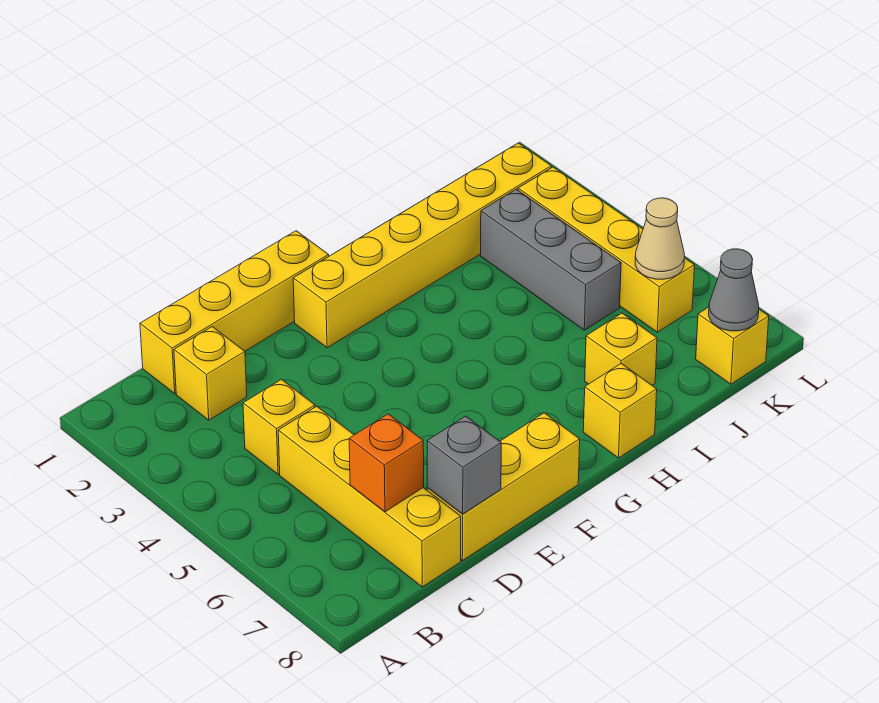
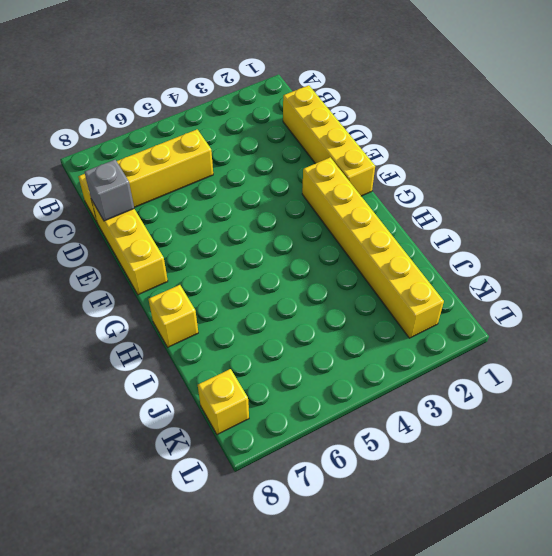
none -> yellow 1x1 brick [174,327,247,420]
none -> yellow 1x1 brick [243,379,315,474]
none -> yellow 1x1 brick [585,313,657,385]

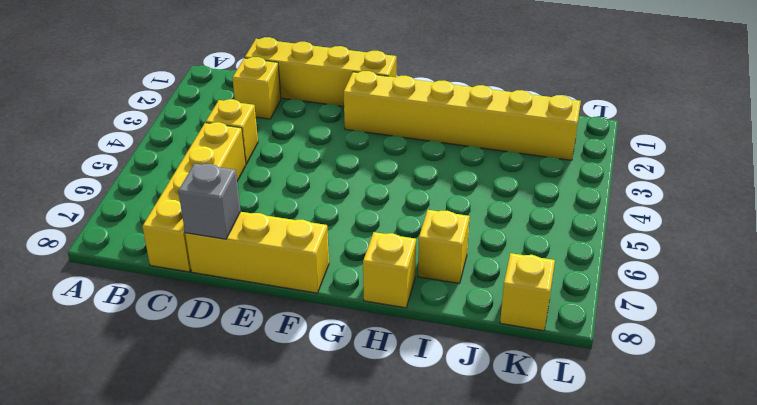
none -> grey 1x3 brick [481,189,621,330]
none -> yellow 1x4 brick [518,167,695,332]
none -> orange 1x1 brick [349,414,424,512]

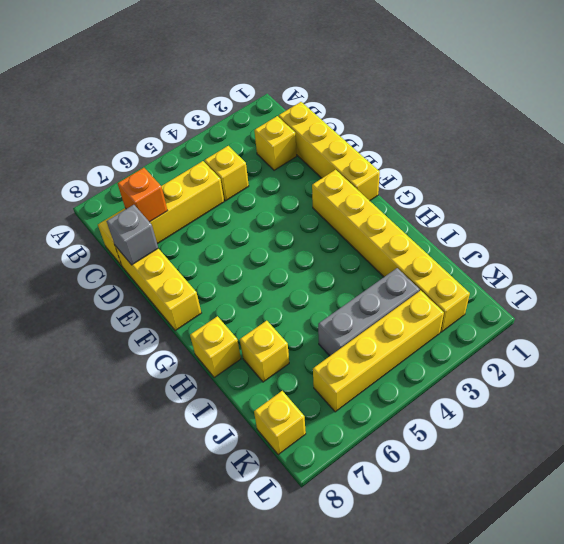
none -> tan 1x1 cone [635,198,684,279]
none -> grey 1x1 cone [709,249,759,331]

